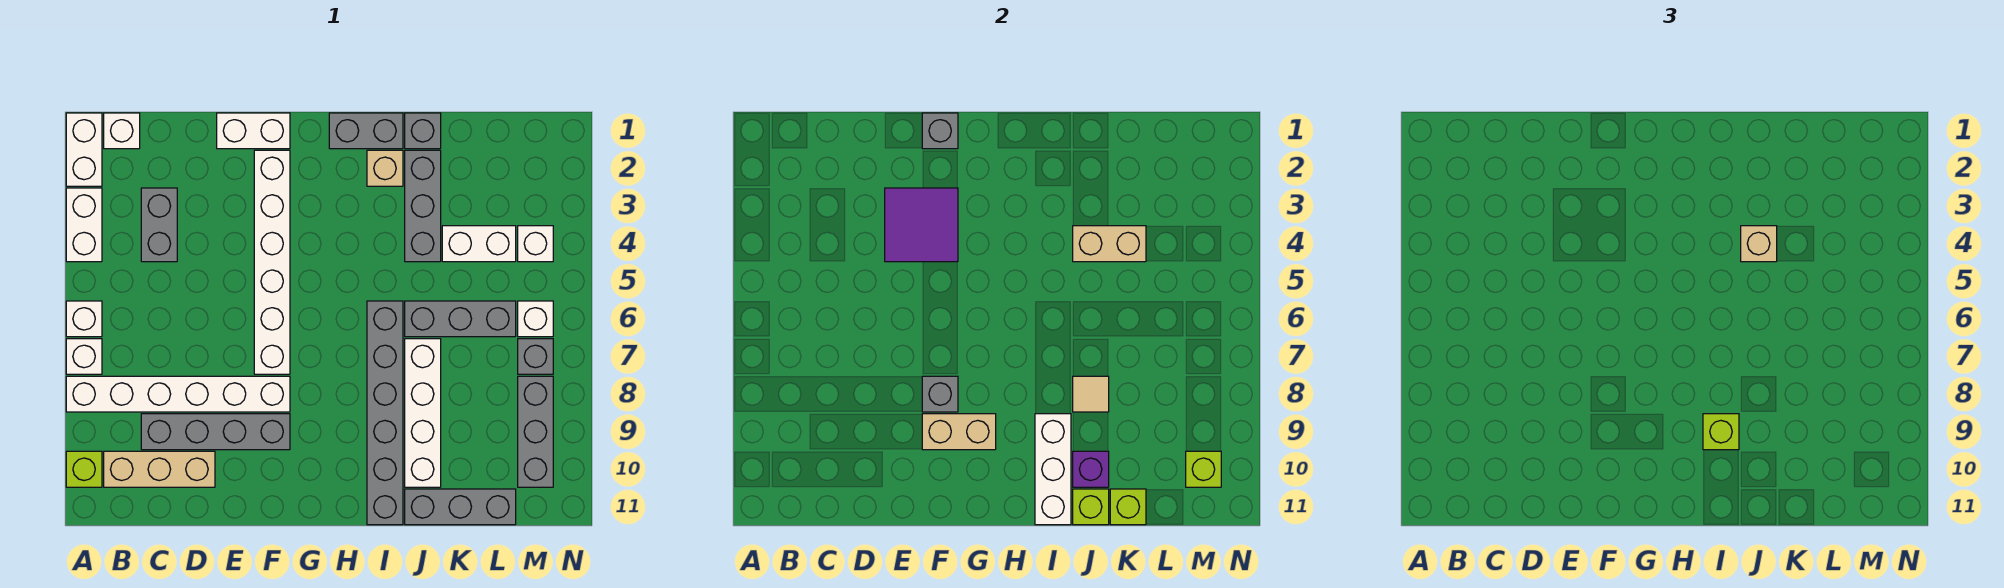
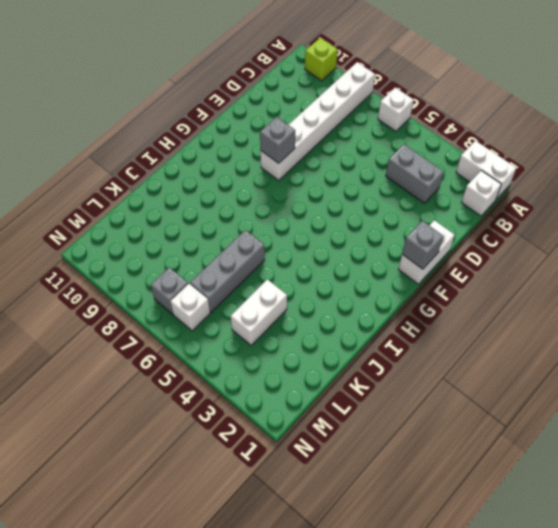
none -> white 1x2 brick [66,188,102,262]
none -> white 1x1 brick [66,339,102,374]
none -> tan 1x3 brick [104,451,215,487]
none -> grey 1x4 brick [141,414,290,450]

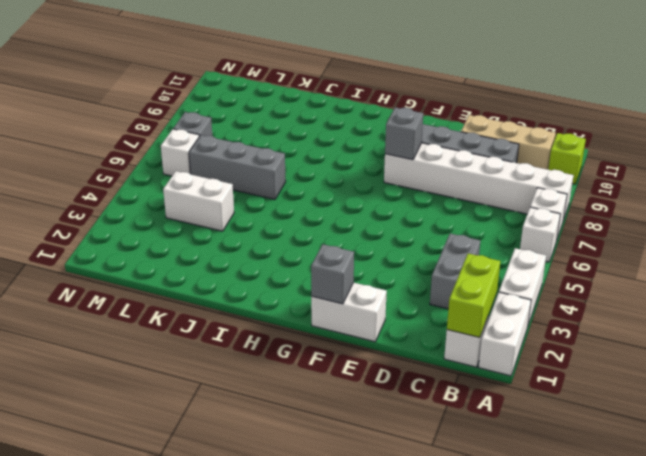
lime 1x2 brick [447,254,500,338] -> none
none -> white 1x6 brick [254,150,290,374]
none -> grey 1x2 brick [329,113,403,149]
none -> tan 1x1 brick [367,150,403,186]
none -> grey 1x6 brick [367,301,403,525]

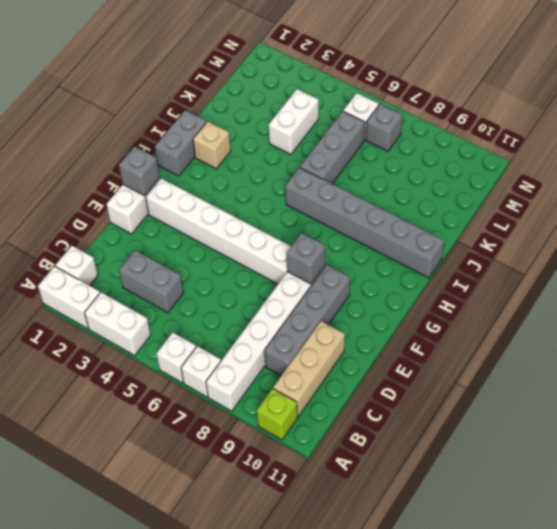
none -> grey 1x1 brick [405,113,441,149]
none -> grey 1x3 brick [405,150,441,262]
none -> white 1x4 brick [405,339,441,487]
none -> grey 1x3 brick [405,489,516,525]

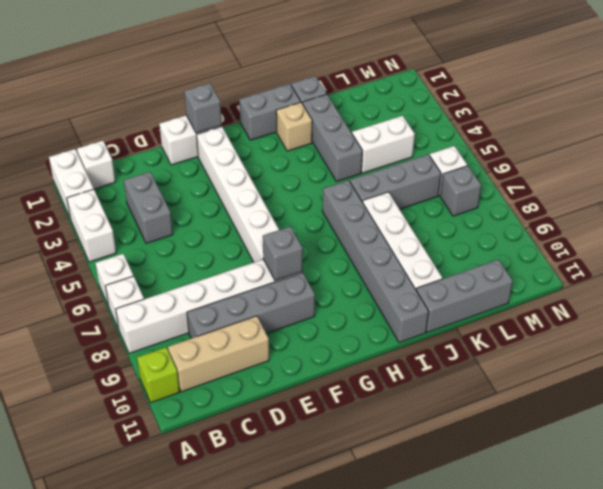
none -> white 1x1 brick [518,226,553,262]
none -> grey 1x3 brick [518,376,553,487]
none -> purple 2x2 tile [885,188,958,262]
none -> tan 1x2 brick [922,414,996,450]

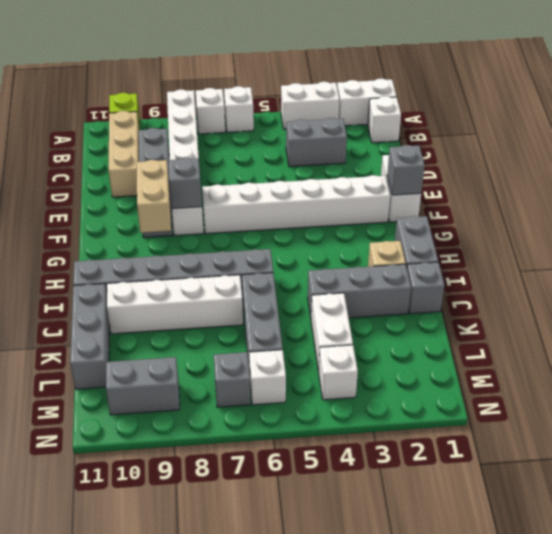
grey 1x2 brick [106,357,180,415] -> grey 1x3 brick [518,376,553,487]
none -> purple 2x2 tile [885,188,958,262]
none -> white 1x3 brick [1035,414,1071,525]
none -> tan 1x2 brick [1073,226,1146,262]
none -> tan 1x1 tile [1073,376,1109,412]

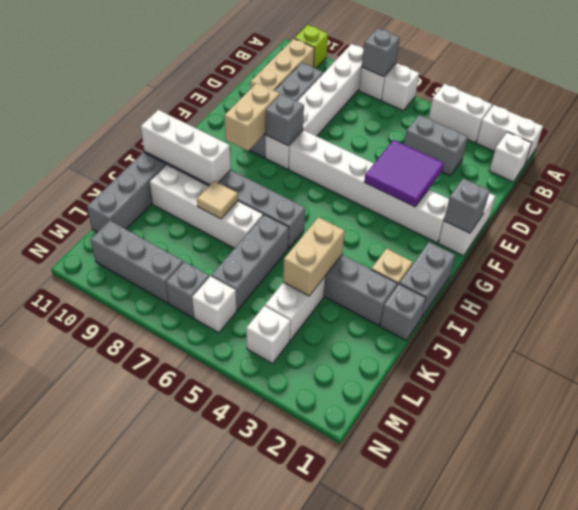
grey 1x1 brick [362,28,400,77] -> none
none -> purple 1x1 brick [1073,451,1109,487]
none -> lime 1x1 brick [1073,489,1109,525]
none -> lime 1x1 brick [1110,489,1146,525]
none -> lime 1x1 brick [1186,451,1221,487]

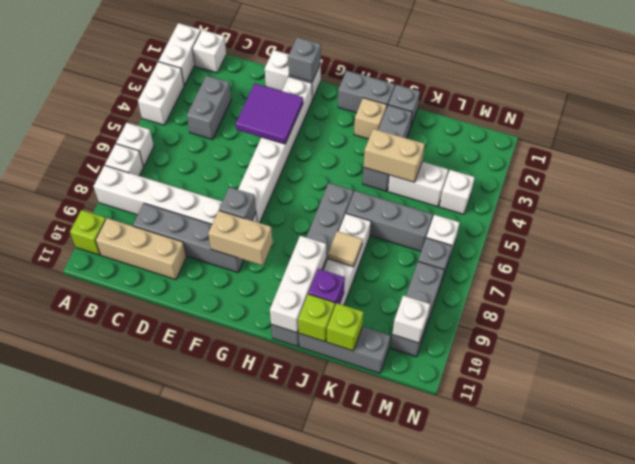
white 1x1 brick [392,295,430,343] -> lime 1x1 brick [1186,451,1221,487]
none -> lime 1x1 brick [1703,414,1739,450]
none -> tan 1x1 brick [1741,226,1777,262]

